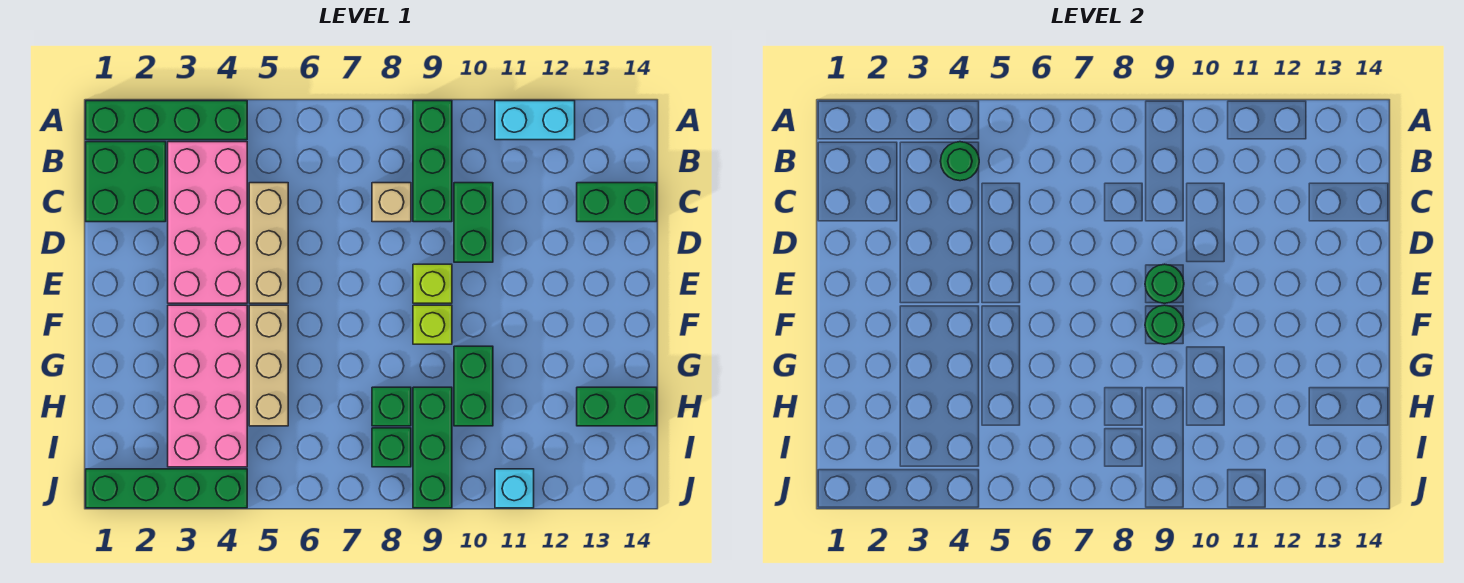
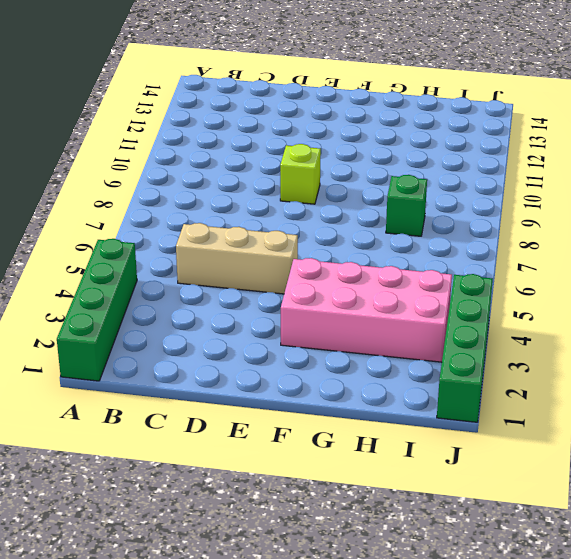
none -> green 1x3 brick [413,101,452,222]
none -> cyan 1x2 brick [495,101,575,140]
none -> green 2x2 brick [86,142,166,222]

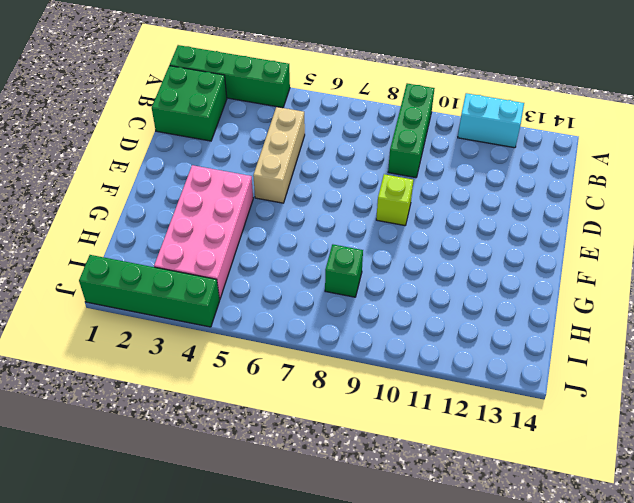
none -> pink 2x4 brick [168,142,247,303]
none -> tan 1x1 brick [372,183,411,222]
none -> green 1x2 brick [454,183,493,262]

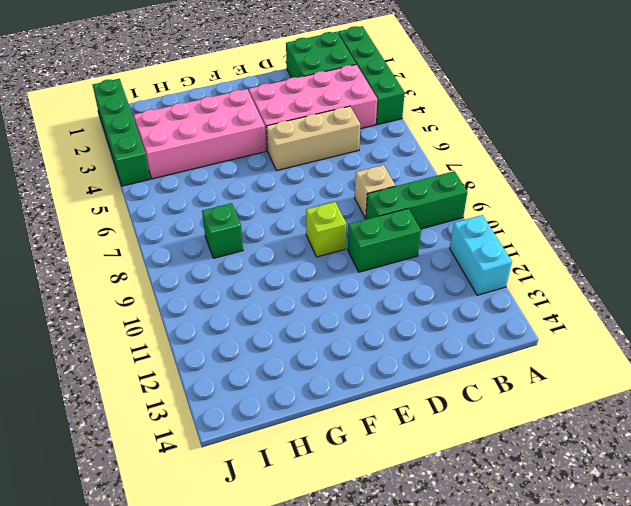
none -> green 1x2 brick [577,183,657,222]
none -> tan 1x3 brick [249,305,288,426]
none -> lime 1x1 brick [413,305,452,344]

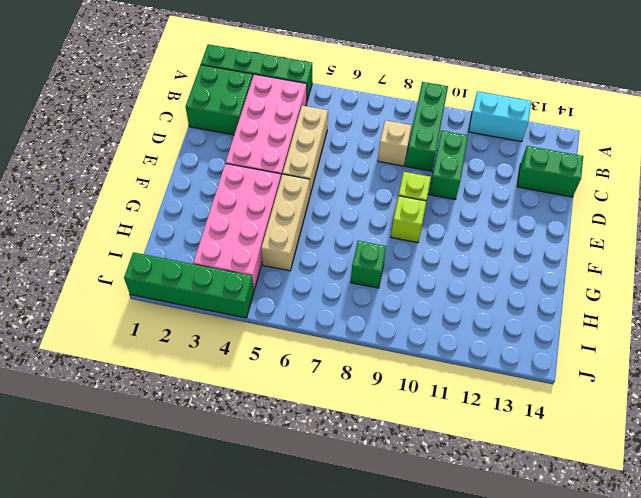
none -> green 1x2 brick [454,346,493,426]
none -> green 1x3 brick [413,387,452,508]
none -> green 1x2 brick [577,387,657,426]

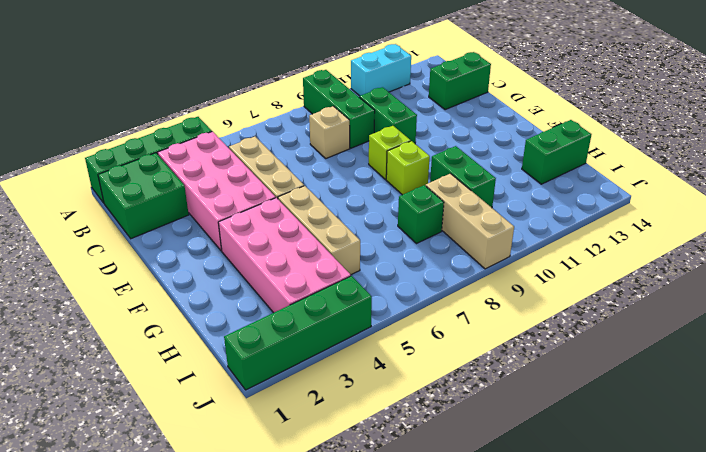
tan 1x3 brick [426,174,514,269] -> green 1x3 brick [413,387,452,508]
none -> green 1x1 brick [372,428,411,467]
none -> cyan 1x1 brick [495,469,534,508]
none -> green 1x1 round brick [941,142,979,181]

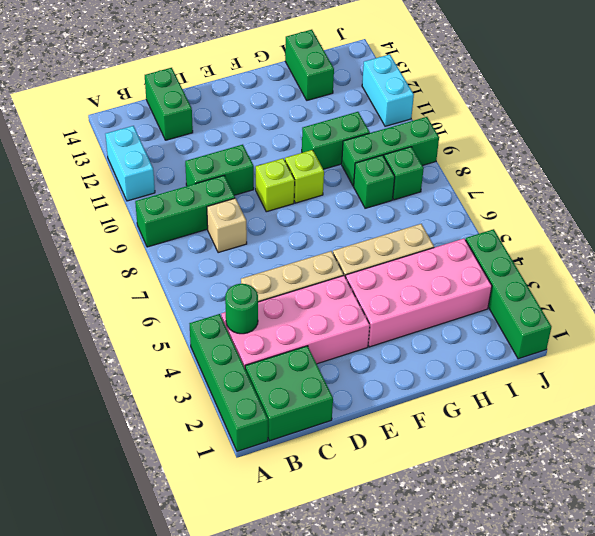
cyan 1x2 brick [362,54,414,126] -> cyan 1x1 brick [495,469,534,508]
none -> green 1x1 round brick [1145,264,1184,303]
none -> green 1x1 round brick [1145,305,1184,344]

